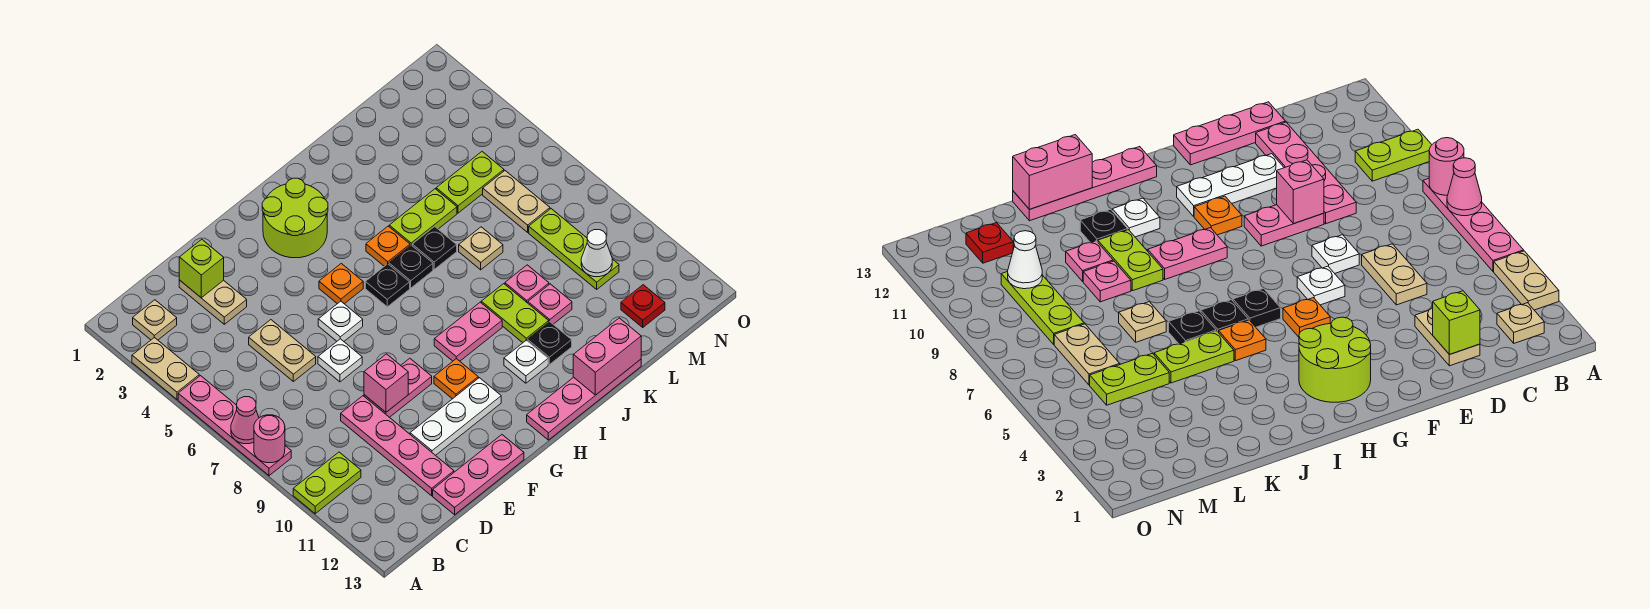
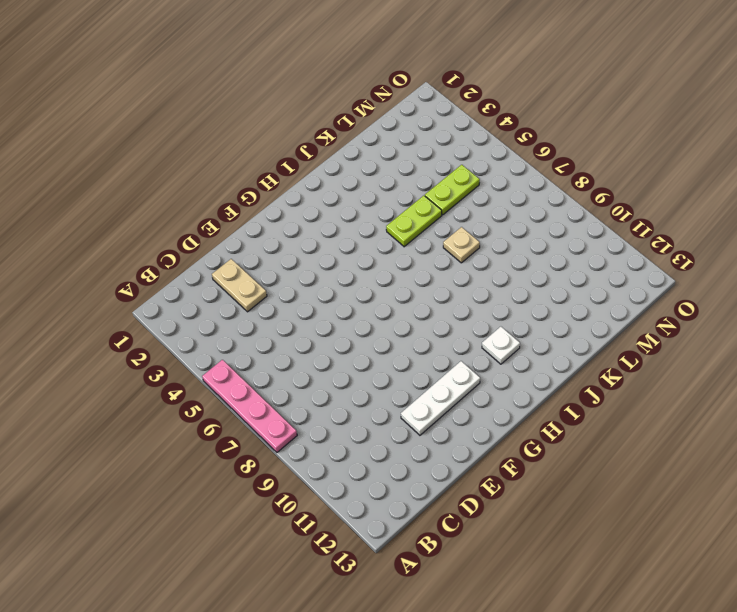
none -> tan 1x2 plate [132,337,199,399]
none -> lime 1x2 plate [293,452,361,514]
none -> tan 1x1 plate [133,300,177,340]
none -> tan 1x2 plate [249,320,316,381]

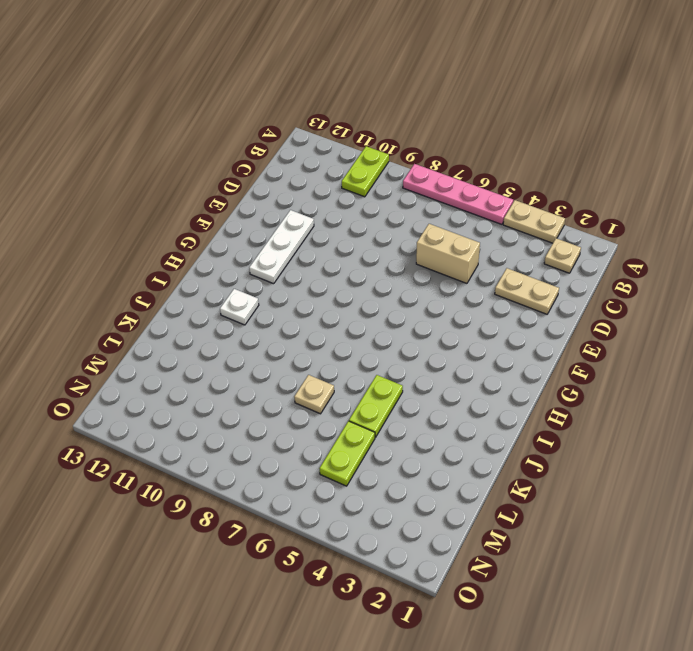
tan 1x2 brick [416,224,480,283] -> tan 1x2 plate [249,320,316,381]
none -> pink 1x4 plate [341,396,454,496]
none -> pink 1x3 plate [433,435,524,515]
none -> white 1x1 plate [318,339,362,382]
none -> pink 1x2 plate [364,358,432,417]

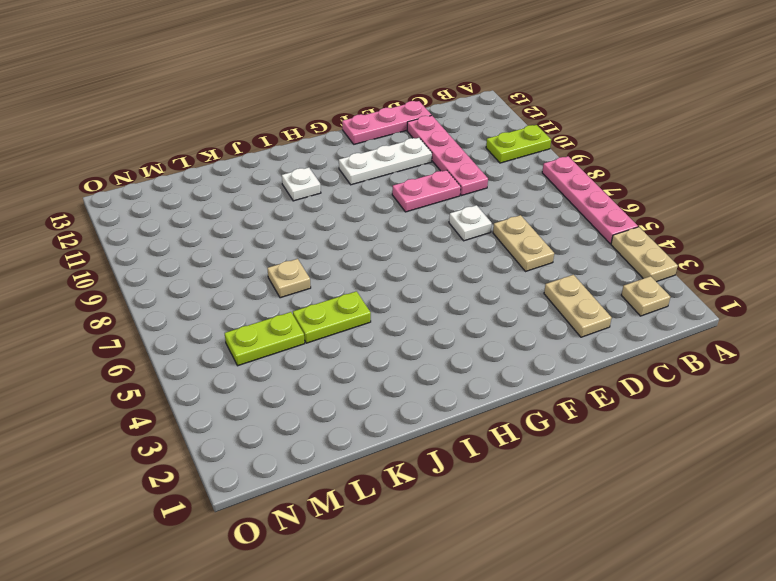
none -> white 1x1 plate [318,301,363,341]
none -> lime 2x2 round brick [262,178,328,258]
none -> orange 1x1 plate [319,264,363,304]
none -> orange 1x1 plate [434,359,478,399]

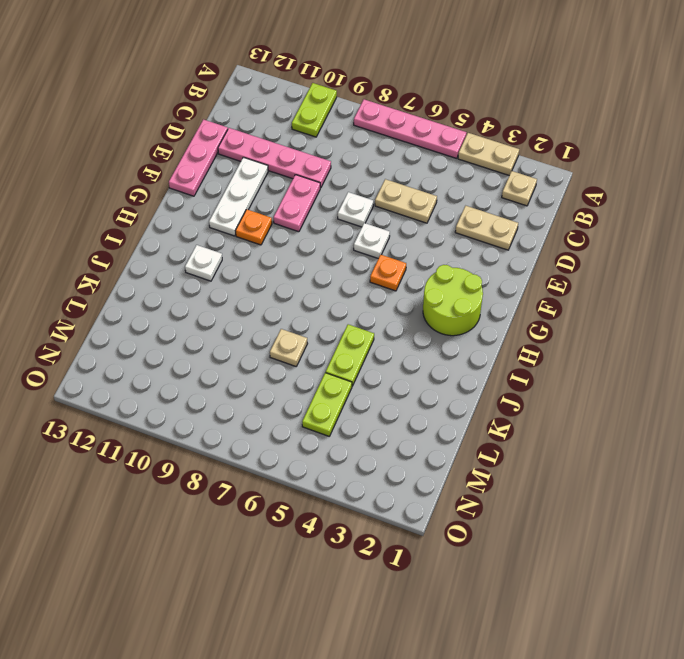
none -> black 1x1 plate [365,264,410,307]
none -> pink 1x2 plate [434,302,502,361]
none -> pink 1x4 plate [527,359,641,440]
none -> orange 1x1 plate [366,226,410,266]

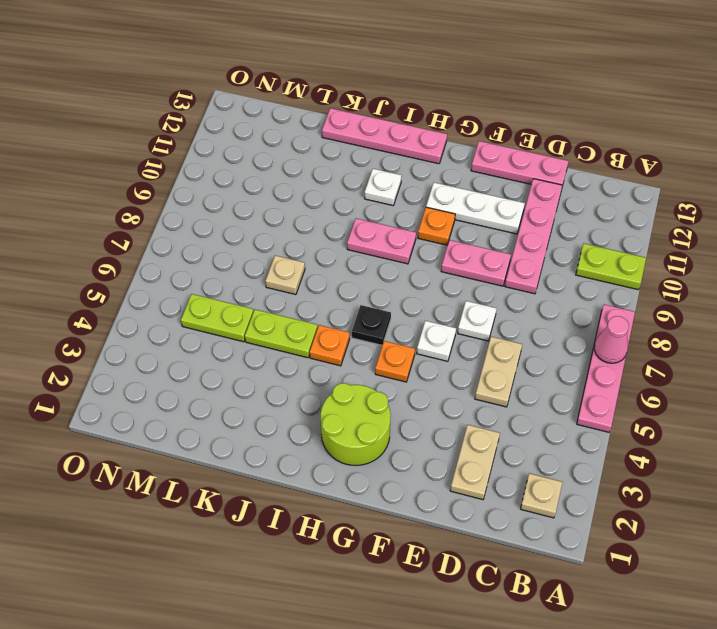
none -> tan 1x2 plate [132,337,199,399]
none -> black 1x1 plate [389,245,433,288]
none -> black 1x1 plate [412,226,457,269]
none -> lime 1x2 plate [481,284,549,343]

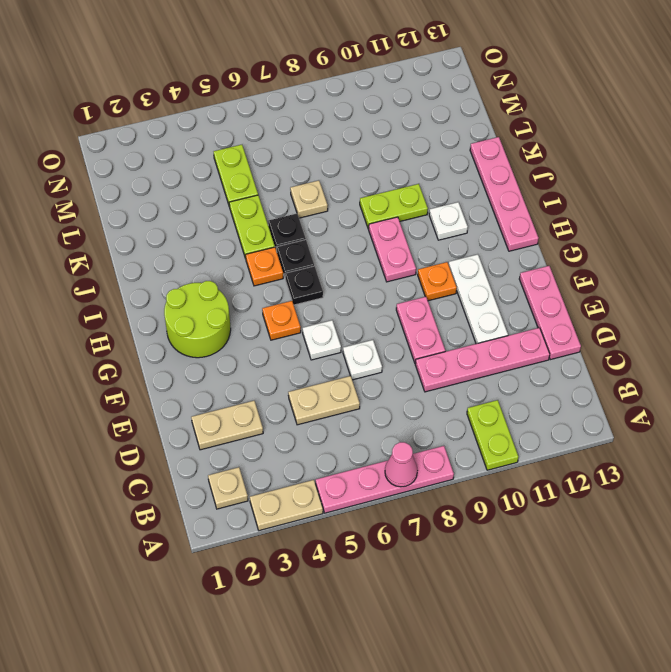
none -> black 1x1 plate [527,322,572,364]
none -> pink 1x1 plate [505,265,549,303]
none -> pink 1x1 plate [528,284,572,324]
none -> tan 1x2 plate [483,171,550,232]

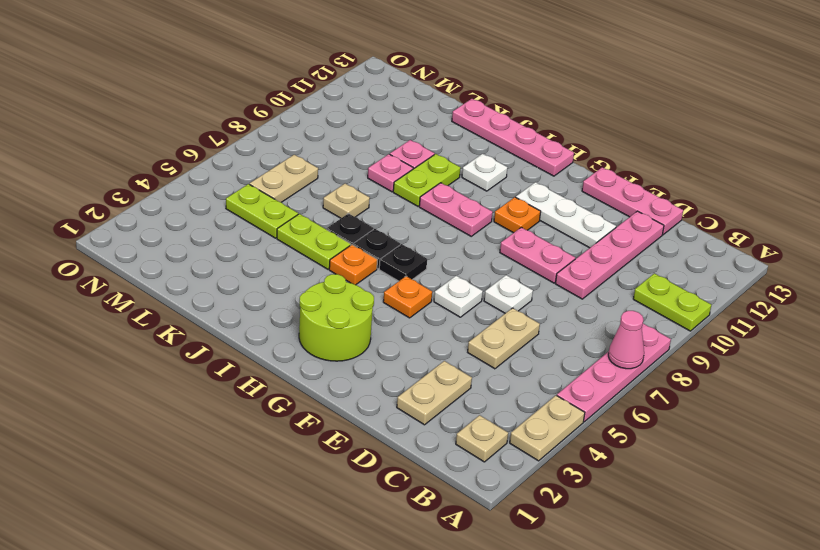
none -> black 1x1 plate [527,322,572,364]
none -> lime 1x3 plate [529,209,619,289]
none -> red 1x1 plate [621,285,665,327]
none -> pink 1x1 round brick [254,415,285,463]

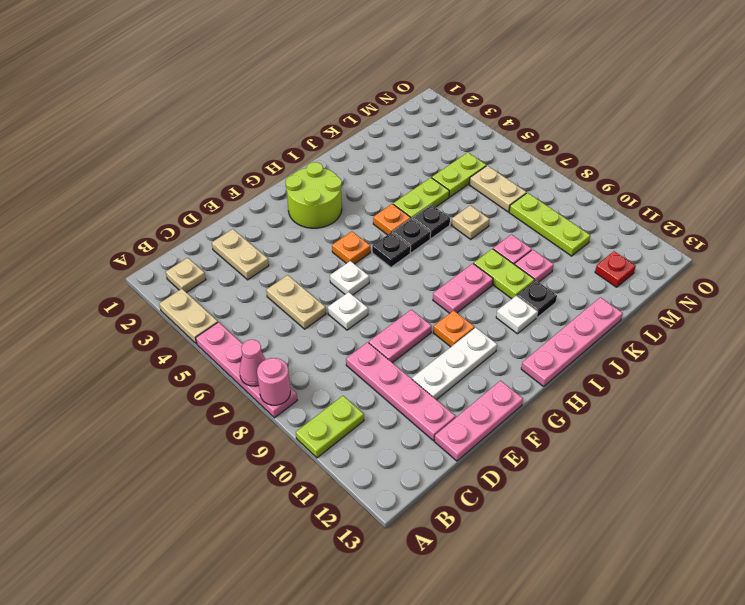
none -> lime 1x1 brick [179,239,224,298]
none -> pink 1x1 brick [364,354,408,412]
none -> pink 1x2 brick [573,318,641,395]
none -> white 1x1 cone [581,230,612,277]

